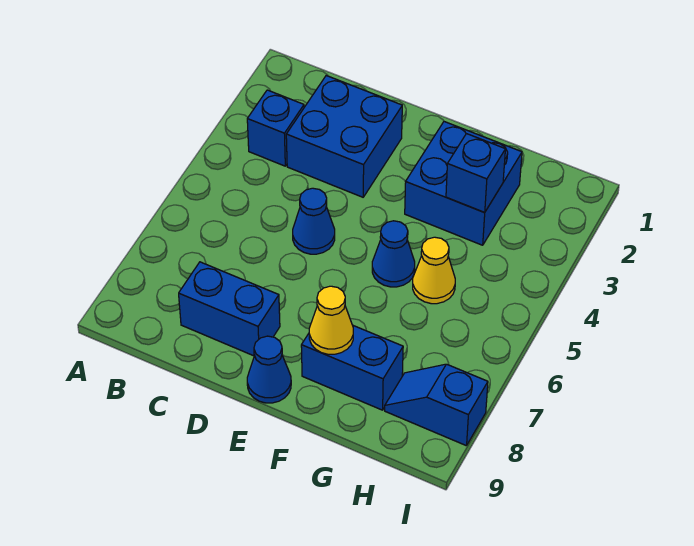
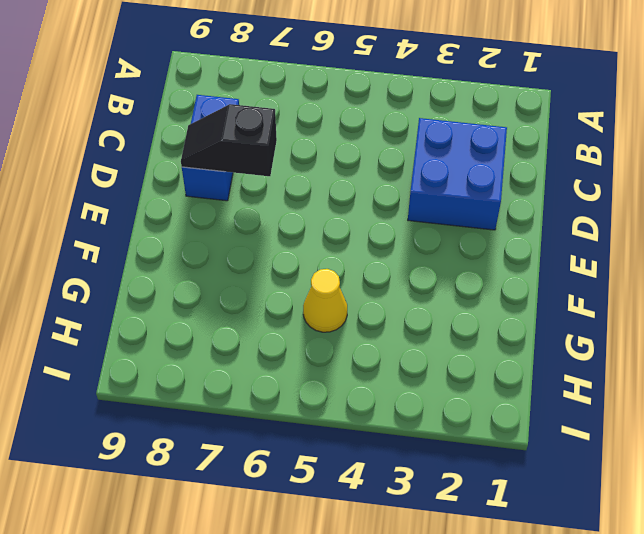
black 1x2 slope [181,104,277,176] -> none
none -> blue 1x1 brick [247,90,304,166]
none -> blue 1x1 cone [293,188,335,254]
none -> blue 1x1 cone [247,336,291,403]

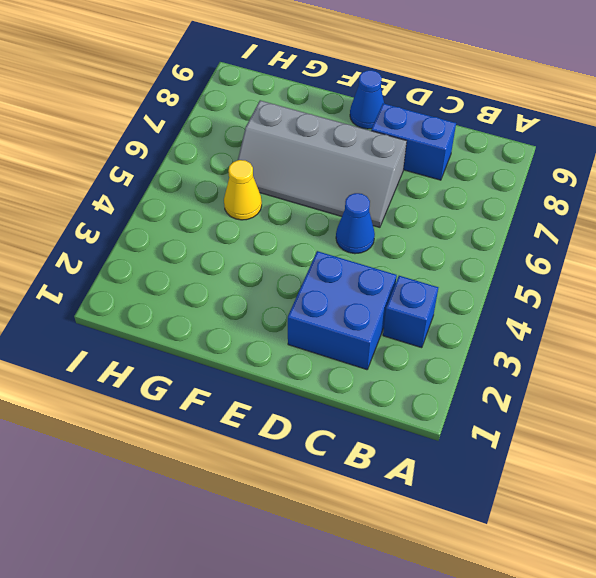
grey 2x4 slope [238,100,407,227] -> none
none -> blue 2x2 brick [405,122,522,245]
none -> blue 1x1 cone [372,221,415,287]
none -> blue 1x2 brick [301,326,403,410]

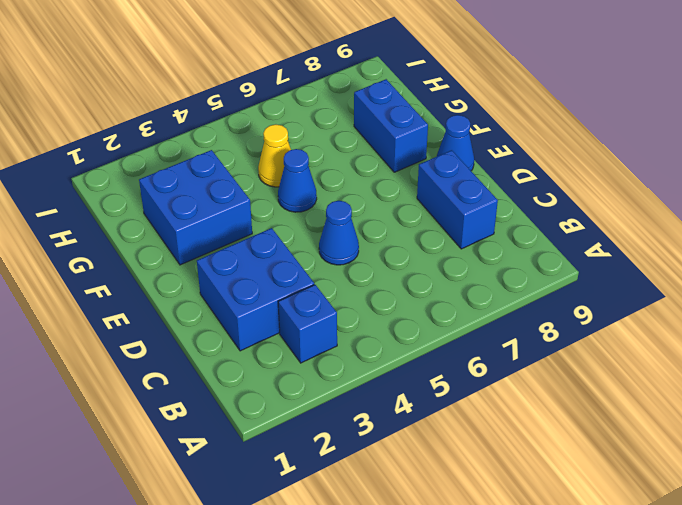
none -> blue 1x2 slope [385,364,488,446]
none -> yellow 1x1 cone [309,286,353,354]
none -> blue 1x1 brick [446,134,505,212]

